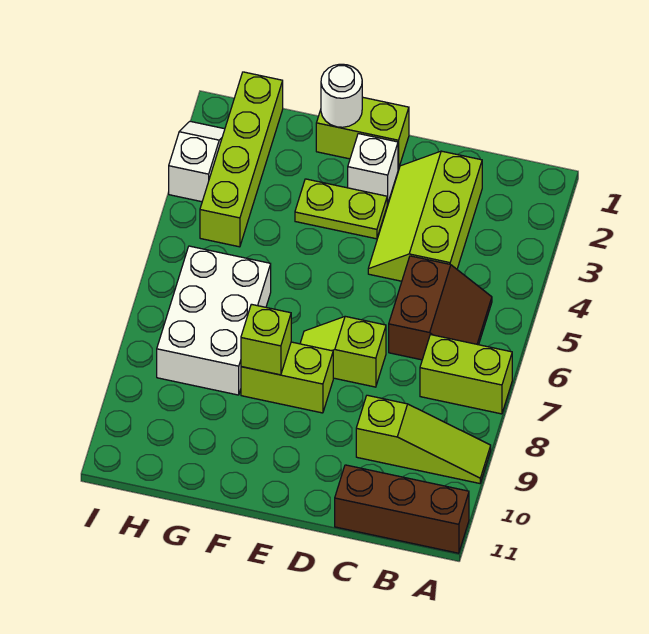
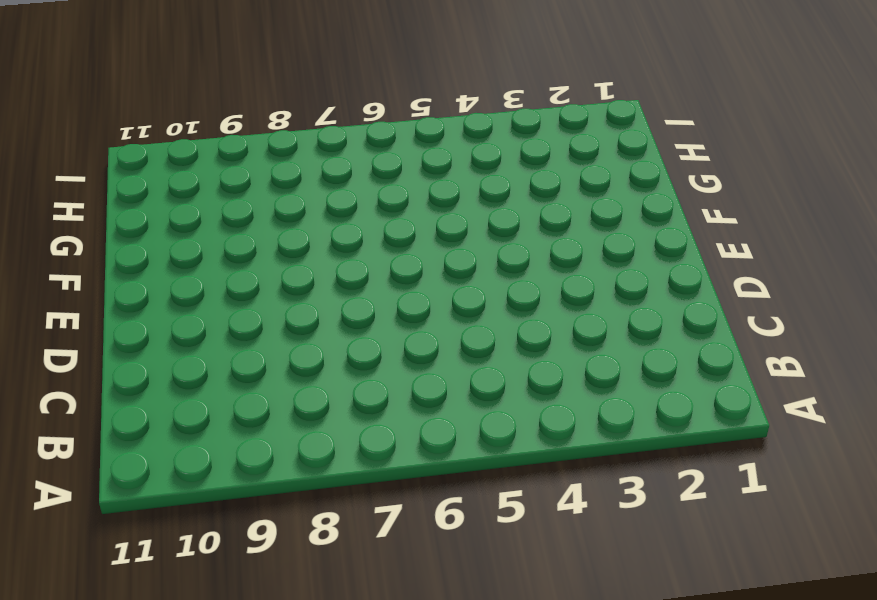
none -> lime 1x2 brick [420,335,512,414]
none -> lime 1x3 slope [356,395,491,483]
none -> brown 1x3 brick [335,465,469,553]

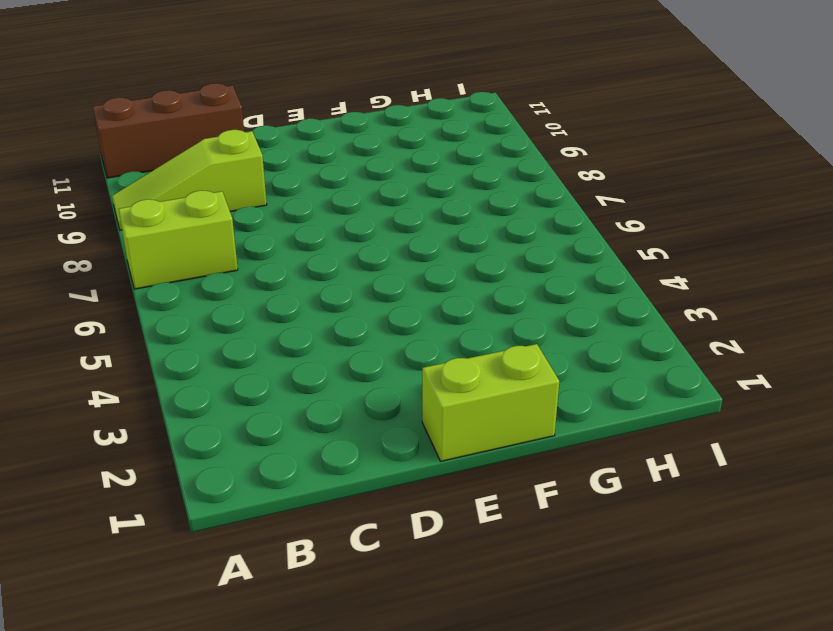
none -> brown 2x2 slope [389,256,492,360]
none -> lime 2x3 slope [368,151,482,281]
none -> lime 1x2 slope [300,316,386,387]

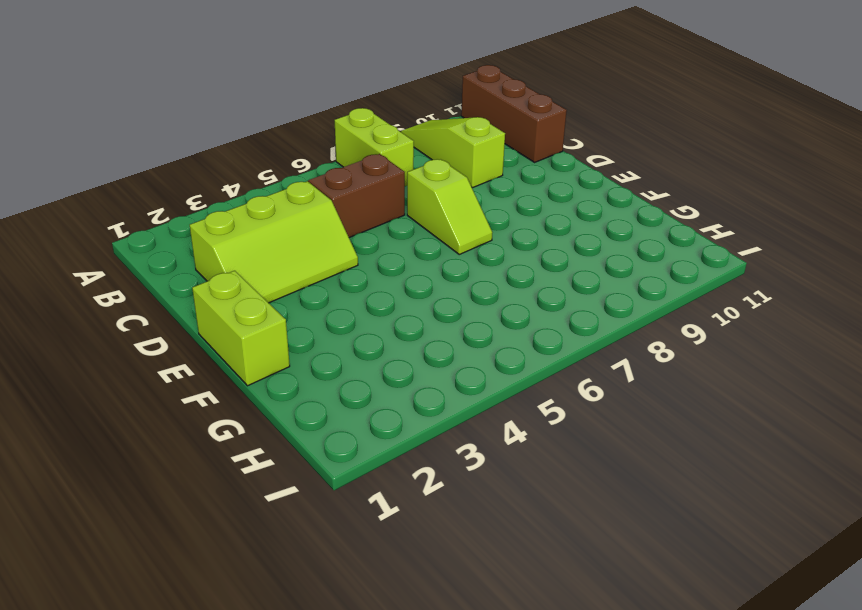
none -> white 1x1 brick [348,134,398,204]
none -> lime 1x2 plate [295,179,387,239]
none -> lime 1x2 brick [241,342,333,413]

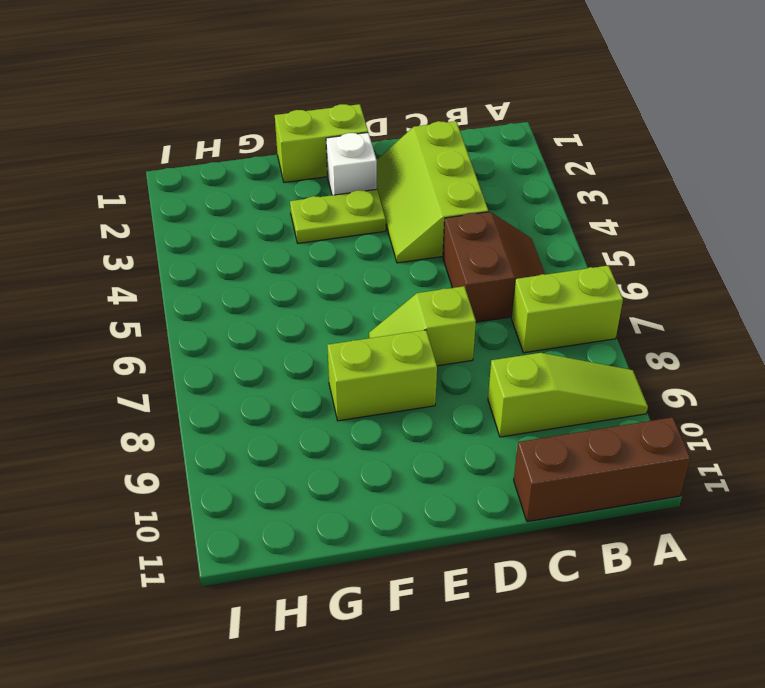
none -> white 2x3 brick [157,246,271,395]
none -> lime 1x4 brick [200,72,283,247]
none -> white 1x2 slope [169,121,225,202]

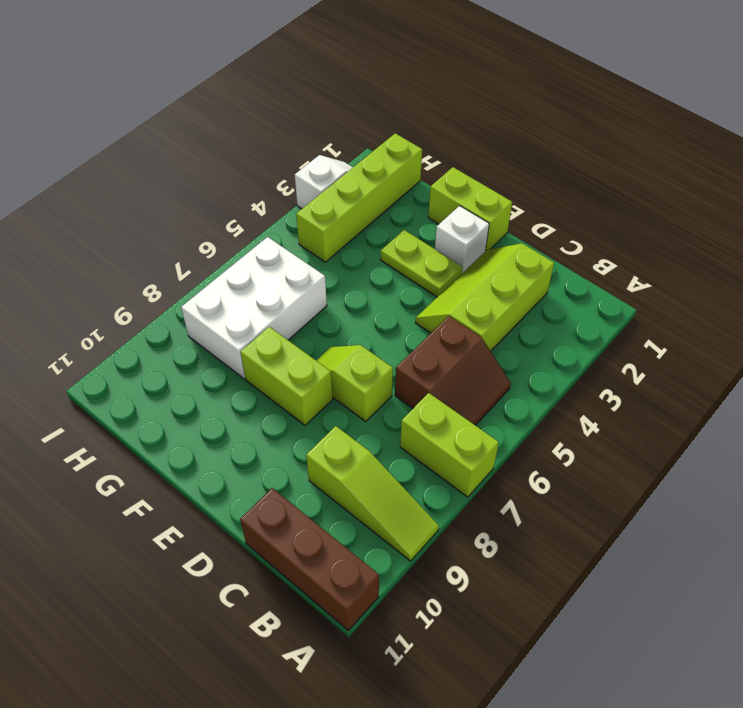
none -> white 1x1 round brick [321,64,362,127]
none -> lime 1x1 brick [241,304,291,375]

